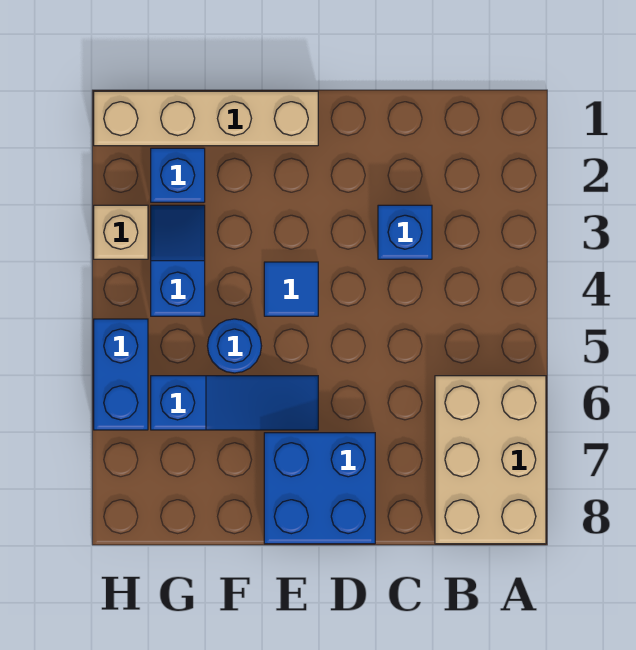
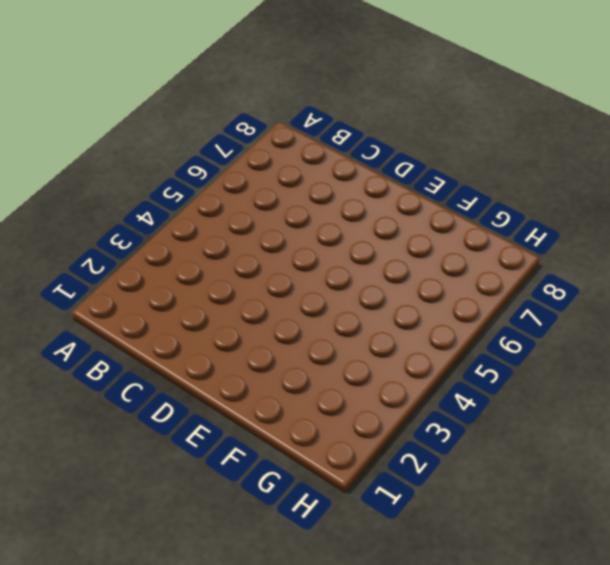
none -> tan 2x3 brick [435,376,546,544]
none -> blue 1x1 brick [378,205,432,259]

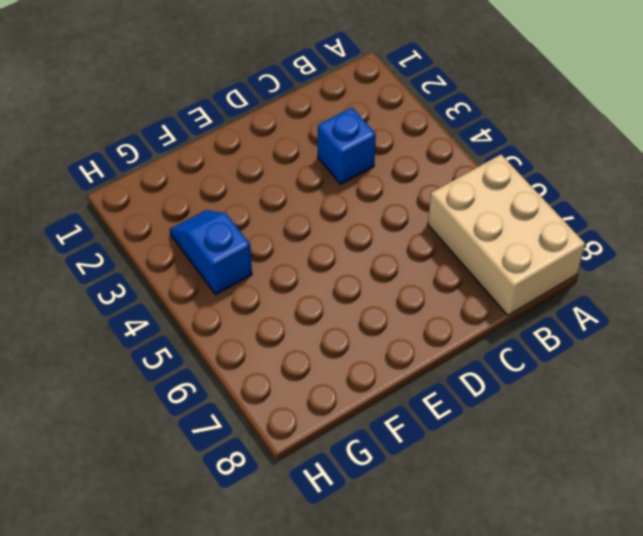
none -> blue 2x2 brick [264,433,375,544]
none -> tan 1x4 brick [94,91,318,146]

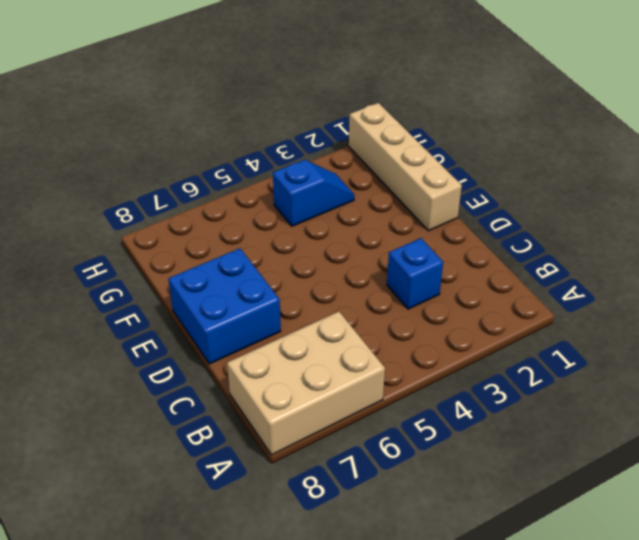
none -> blue 1x1 tile [264,262,318,316]
none -> blue 1x3 slope [151,376,318,430]

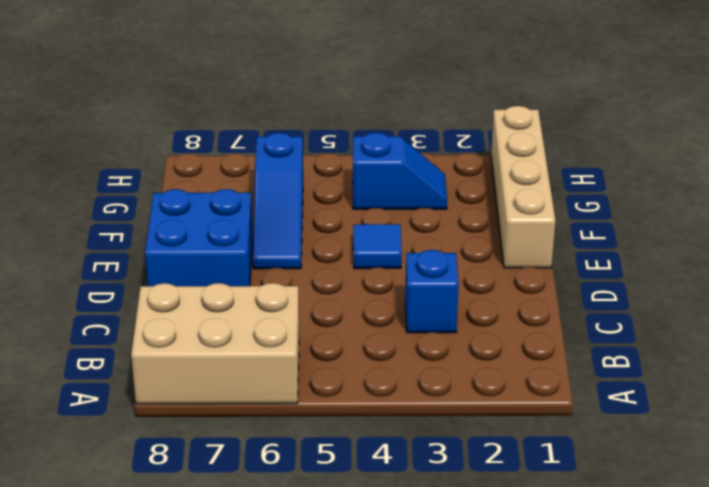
none -> blue 1x1 round brick [208,319,261,373]
none -> blue 1x1 brick [151,148,205,202]

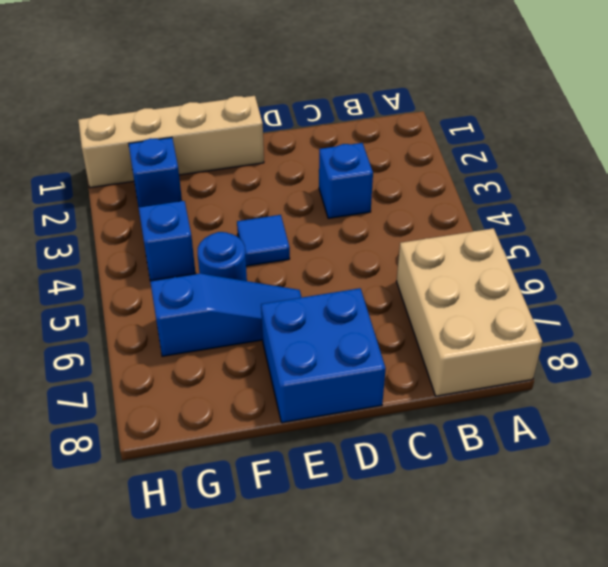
none -> tan 1x1 brick [94,205,148,259]
none -> blue 1x2 brick [94,319,148,430]

